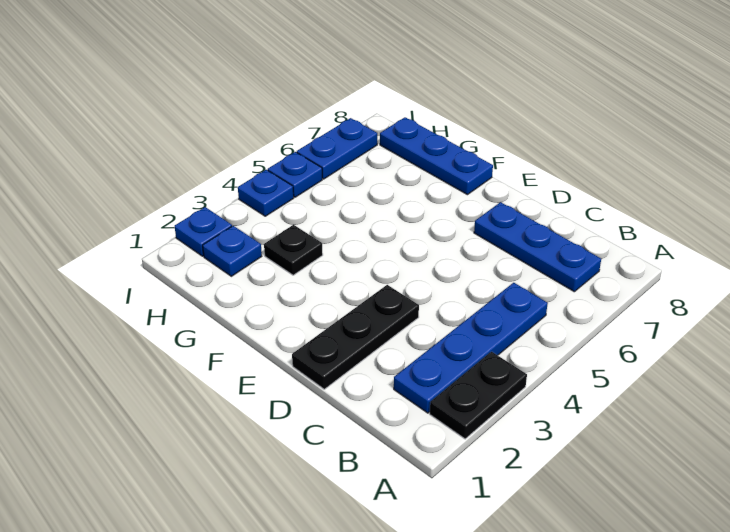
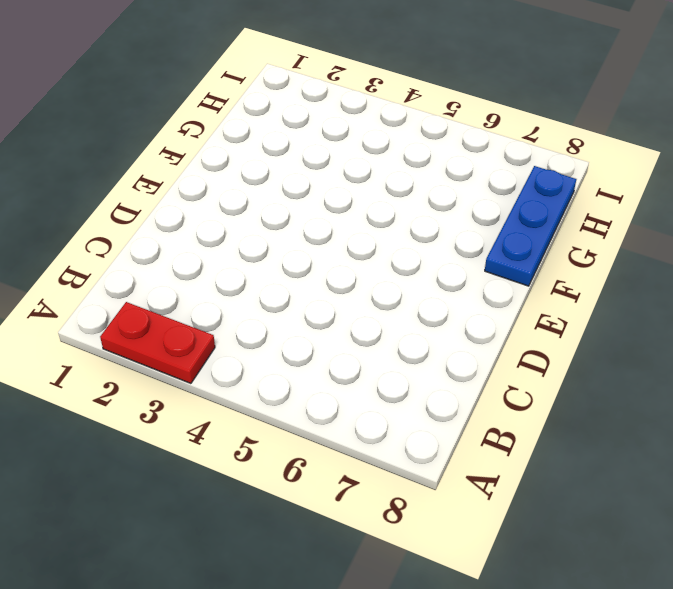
red 1x2 plate [100,302,215,383] -> black 1x2 plate [430,352,527,439]
none -> blue 1x4 plate [394,283,548,413]
none -> blue 1x3 plate [474,202,601,292]

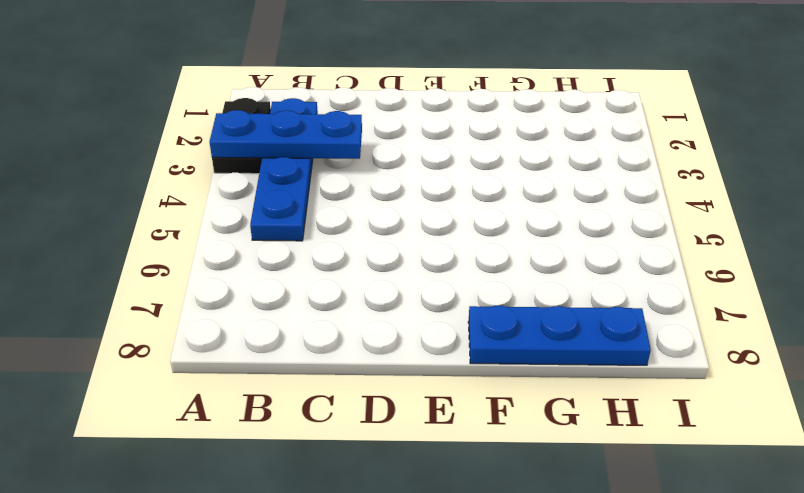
blue 1x3 plate [210,110,362,159] -> blue 1x3 plate moved to [474,202,601,292]
none -> black 1x3 plate [292,285,419,389]
none -> black 1x1 plate [264,225,323,275]

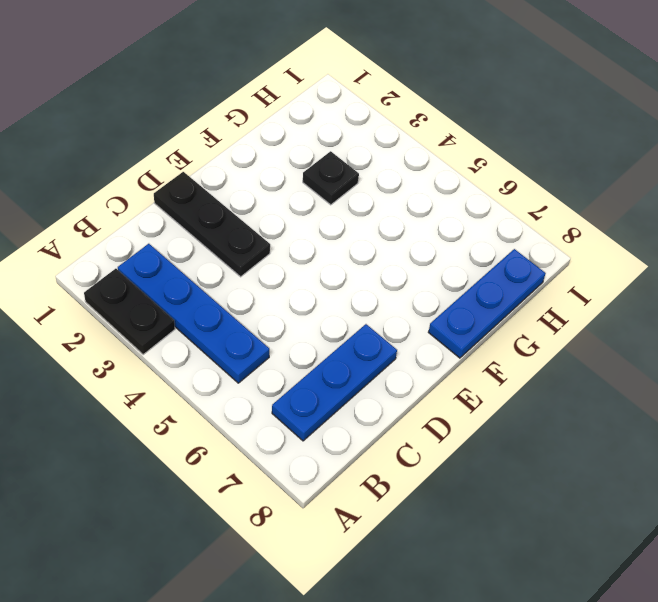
none -> blue 1x1 plate [203,226,262,276]
none -> blue 1x1 plate [175,207,232,256]

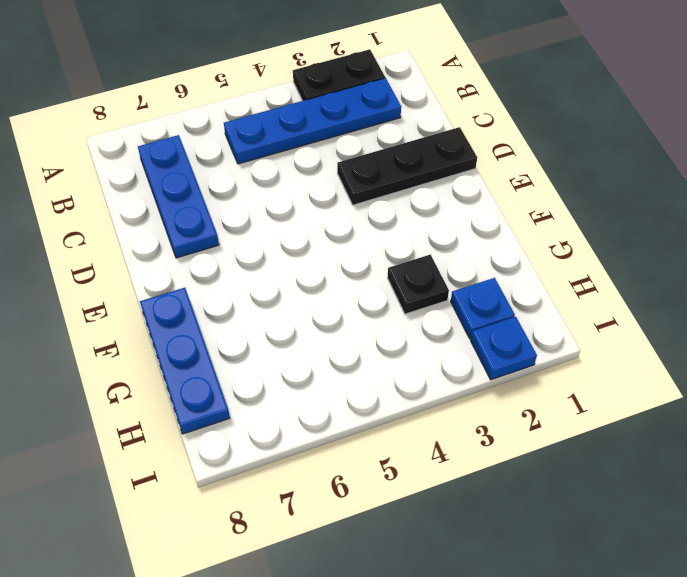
none -> blue 1x1 plate [238,170,294,216]
none -> blue 1x1 plate [268,152,322,197]

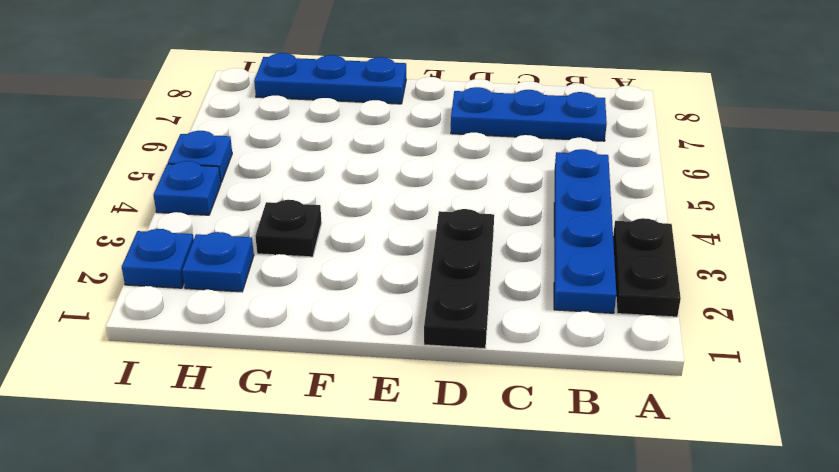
none -> blue 1x2 plate [297,118,377,179]

